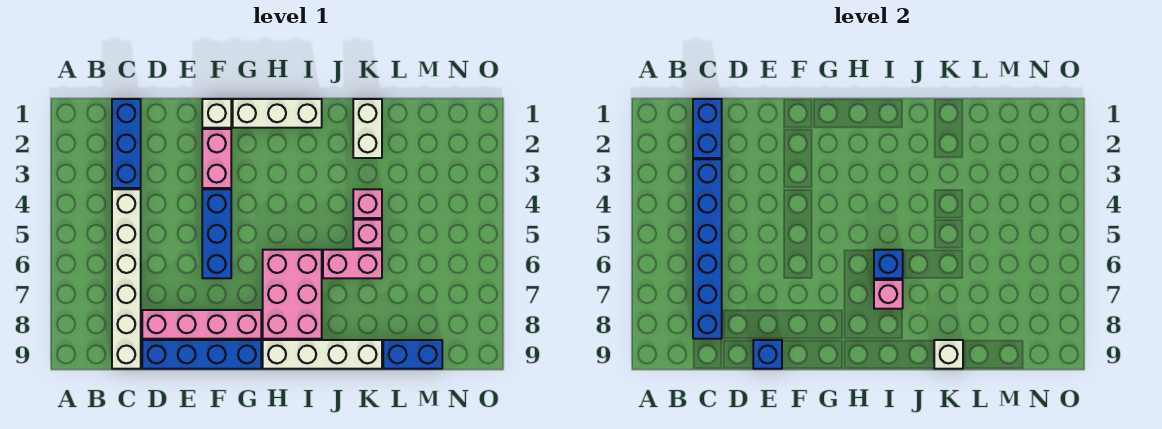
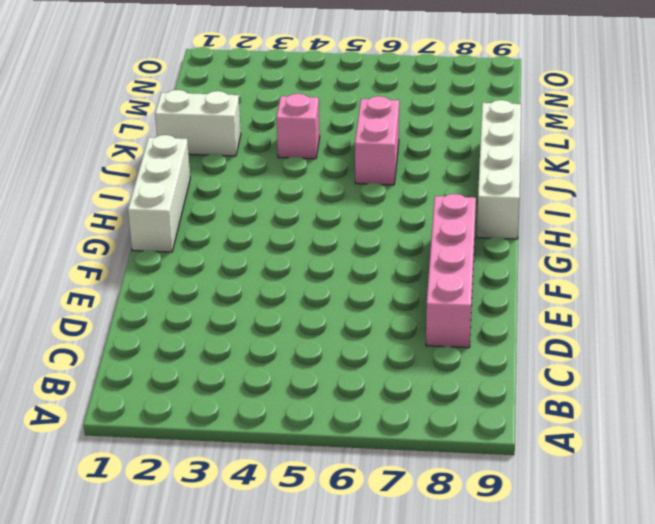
none -> blue 1x3 brick [112,99,141,188]
none -> white 1x6 brick [112,189,141,369]
none -> blue 1x4 brick [142,340,261,369]

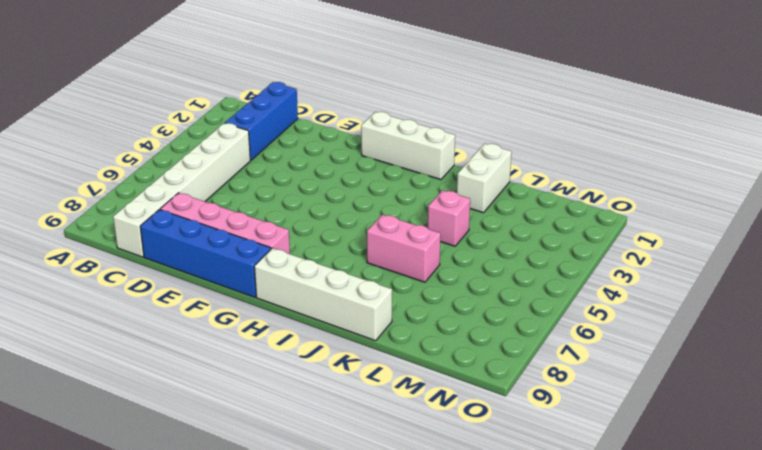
none -> white 1x1 brick [202,99,231,128]
none -> pink 1x2 brick [202,129,231,188]
none -> blue 1x3 brick [202,189,231,278]

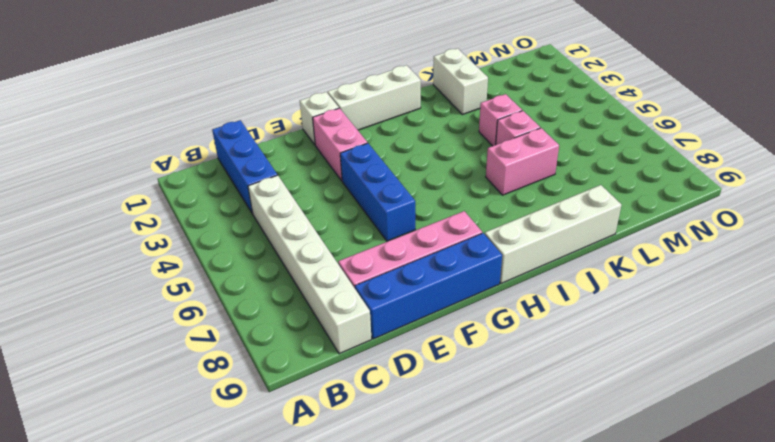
none -> pink 2x3 brick [263,250,322,339]
none -> blue 1x2 brick [383,340,442,369]
none -> blue 1x2 brick [693,99,722,158]

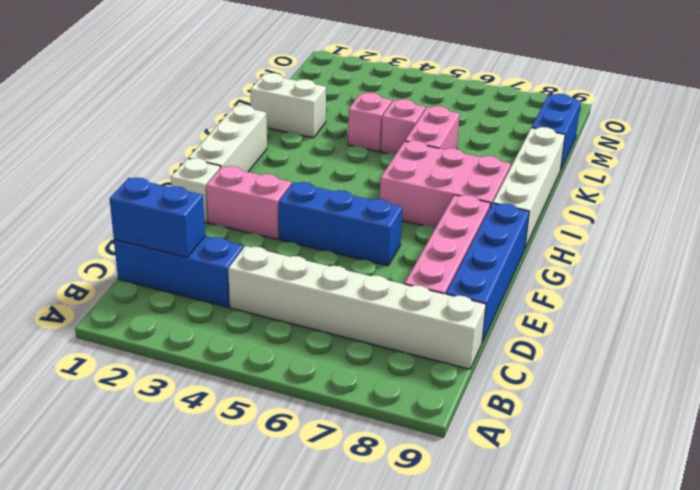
none -> blue 1x6 brick [693,159,722,339]
none -> blue 1x1 brick [753,340,782,369]
none -> blue 1x1 brick [874,250,903,278]

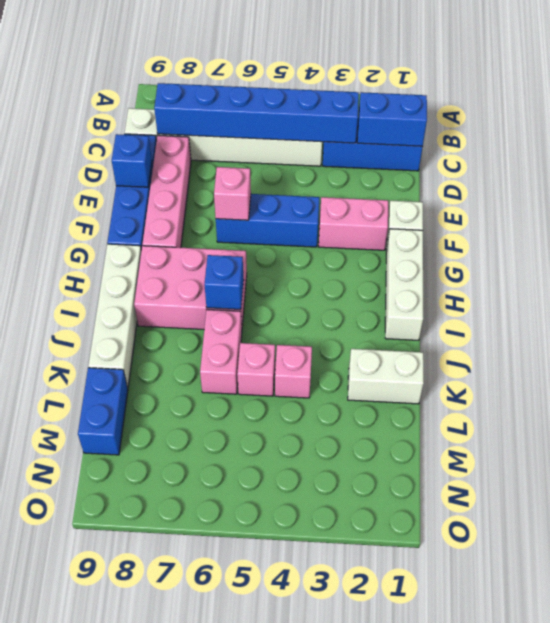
pink 1x1 brick [214,167,251,220] -> pink 1x1 brick moved to [874,280,903,309]
none -> white 1x1 brick [934,340,963,369]

